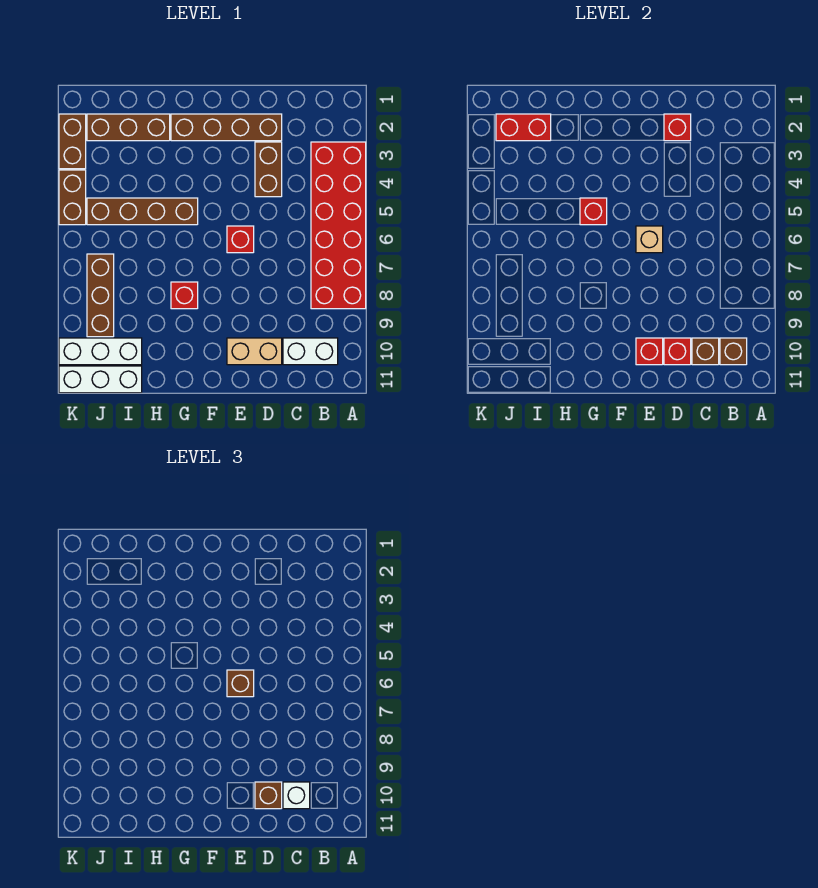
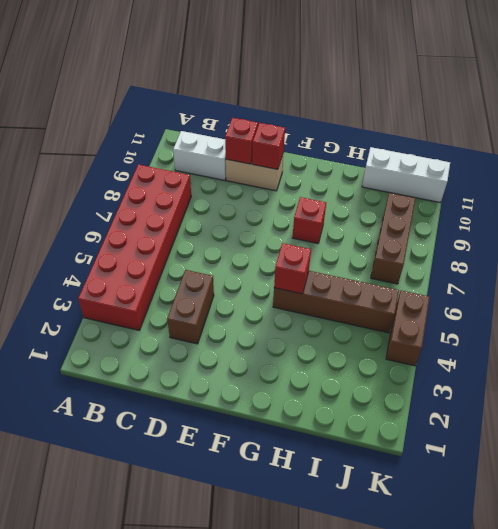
none -> brown 1x4 brick [171,114,282,141]
none -> red 1x1 brick [227,226,254,253]
none -> brown 1x3 brick [87,114,170,141]

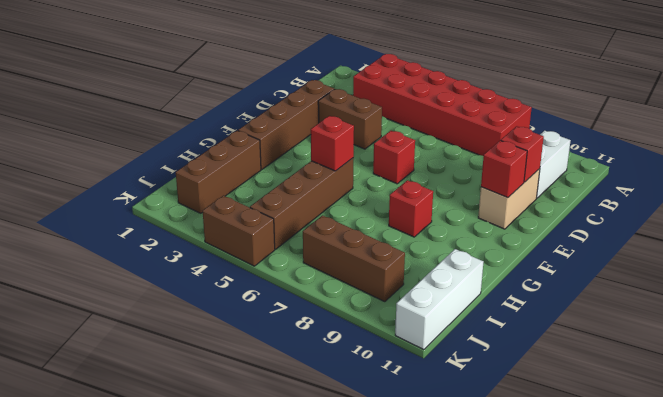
none -> white 1x3 brick [59,338,142,365]
none -> brown 1x2 brick [59,114,86,169]
none -> brown 1x1 brick [720,338,747,365]

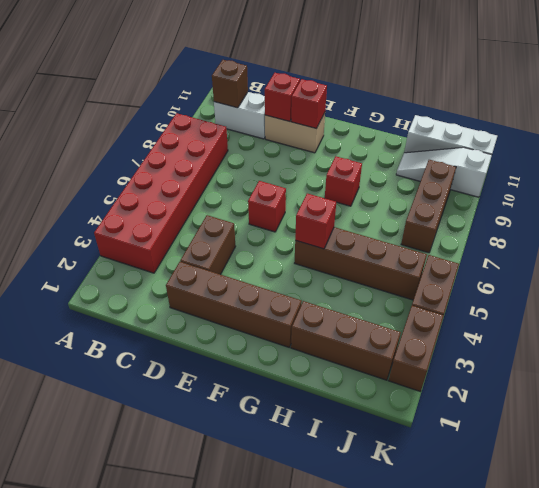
white 1x3 slope [396,147,492,197] -> white 1x3 brick [59,338,142,365]
none -> brown 1x1 brick [692,338,719,365]
none -> red 1x1 brick [664,114,691,141]
none -> tan 1x1 brick [636,226,663,253]

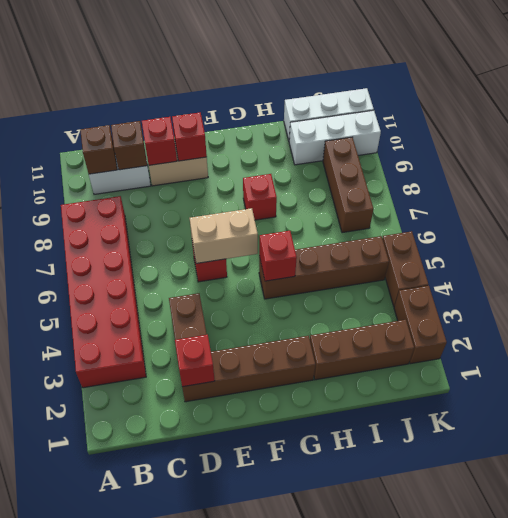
tan 1x2 brick [190,208,258,264] -> tan 1x1 brick [636,226,663,253]
none -> red 1x2 brick [496,114,551,141]
none -> white 1x1 brick [283,782,310,809]
none -> brown 1x1 brick [255,782,282,809]

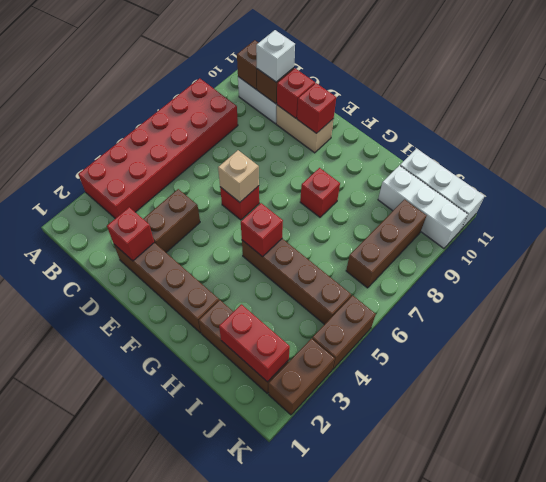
none -> brown 1x1 brick [255,782,282,809]
none -> brown 1x1 brick [227,670,254,697]

